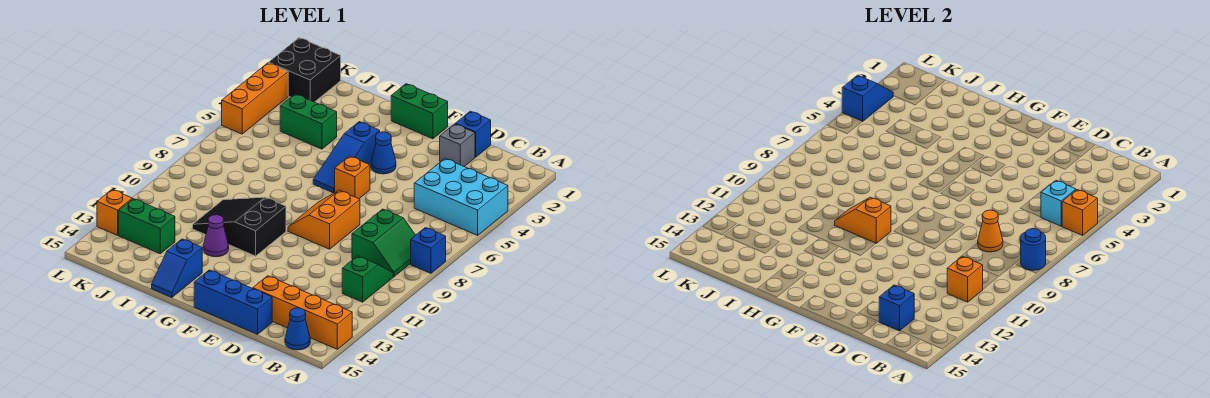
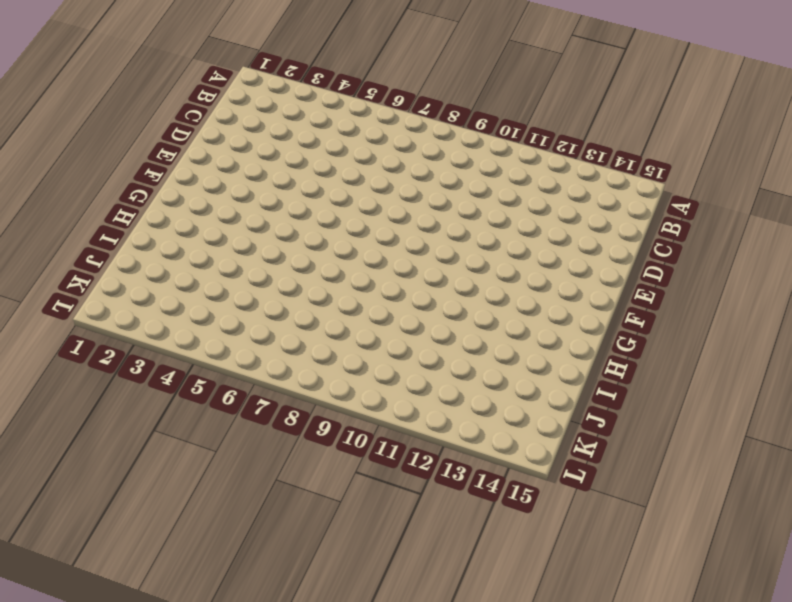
none -> cyan 2x3 brick [414,159,508,235]
none -> blue 1x1 brick [411,228,446,273]
none -> orange 1x4 brick [253,276,352,349]
none -> green 2x2 slope [352,209,415,277]

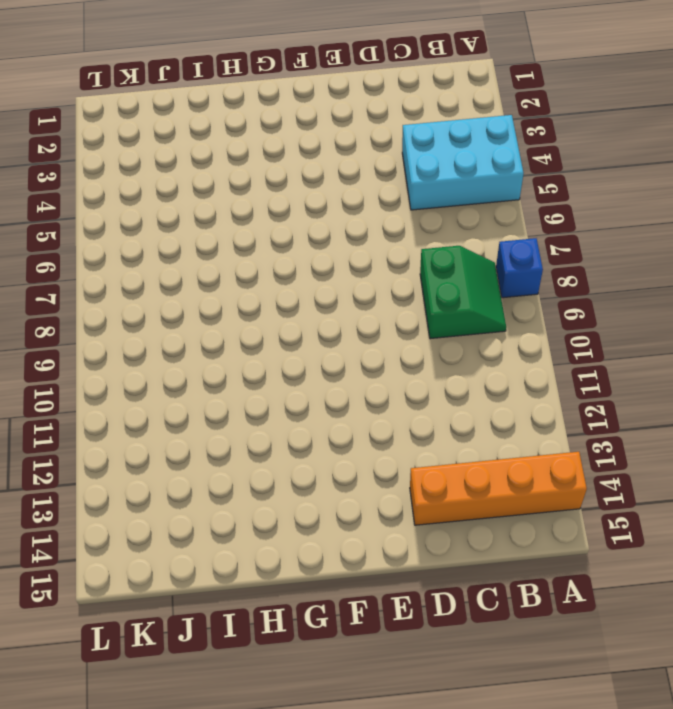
none -> green 1x2 slope [342,256,393,302]
none -> blue 1x1 cone [285,308,310,350]
none -> blue 1x1 brick [455,111,491,157]
none -> grey 1x1 brick [440,124,475,167]

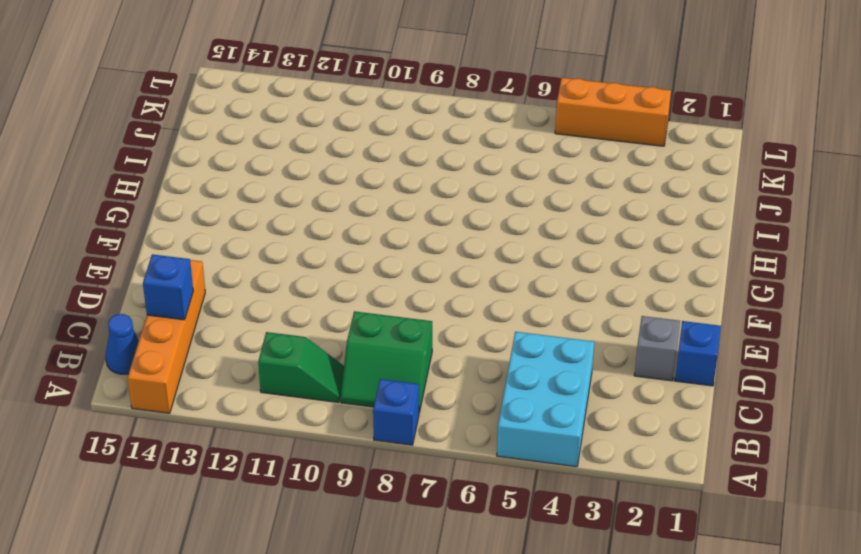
none -> blue 1x3 brick [194,270,272,334]
none -> orange 2x2 slope [288,190,360,249]
none -> green 1x2 brick [391,84,448,139]
none -> blue 1x1 cone [371,132,396,174]

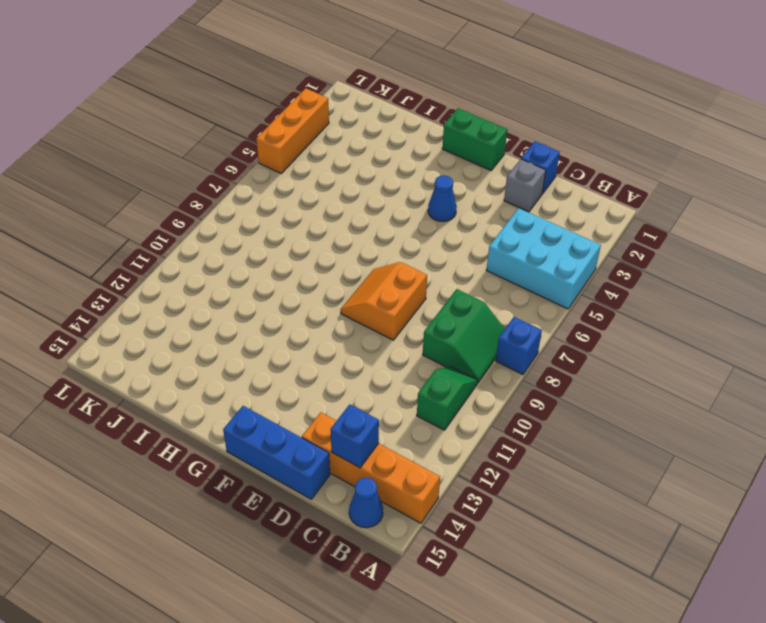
none -> orange 1x1 brick [335,156,370,199]
none -> blue 1x3 slope [313,122,380,193]
none -> black 2x3 slope [193,197,286,256]
none -> purple 1x1 cone [203,215,229,257]

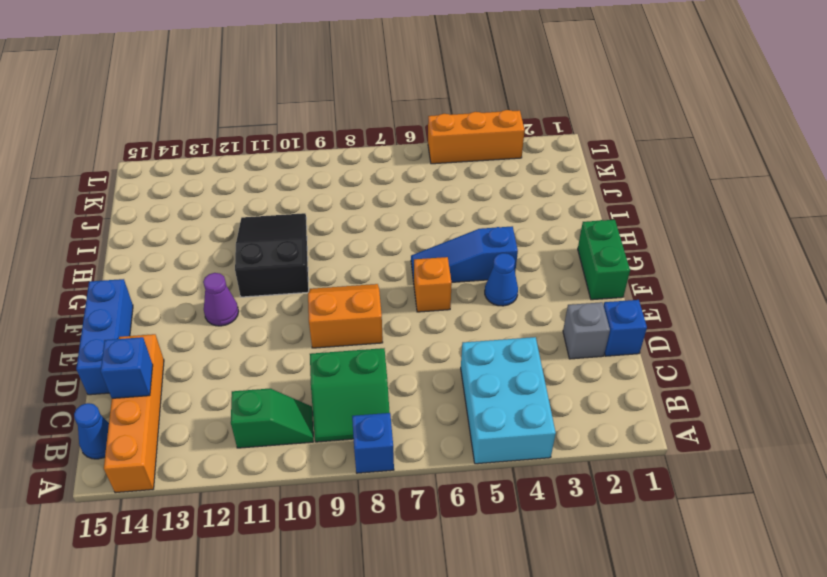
purple 1x1 cone [203,273,239,326] -> purple 1x1 cone moved to [203,215,229,257]
none -> blue 1x2 slope [152,239,202,297]
none -> green 1x2 brick [280,94,337,149]
none -> green 1x2 brick [119,199,175,254]
none -> black 2x2 brick [269,38,341,102]

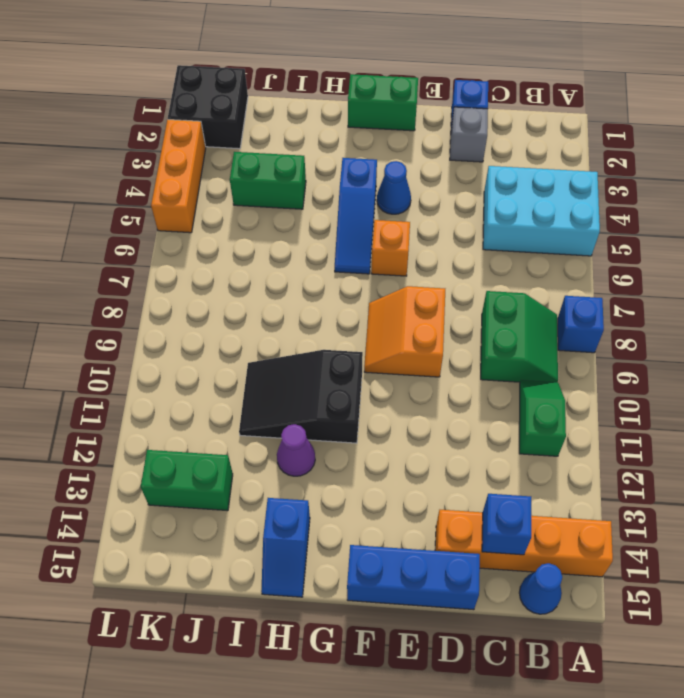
none -> orange 1x1 brick [97,190,132,235]
none -> orange 1x1 brick [1062,190,1098,235]
none -> blue 1x1 round brick [1021,229,1046,270]
none -> cyan 1x1 brick [1041,180,1076,226]

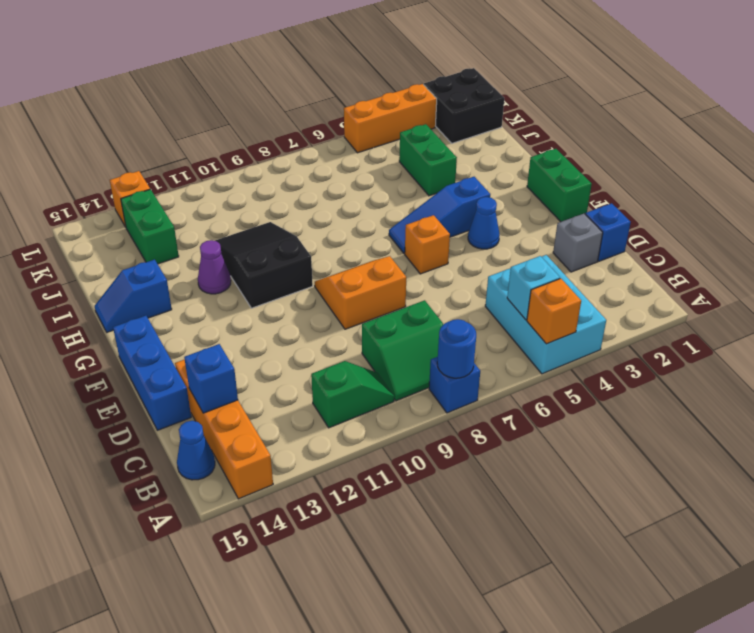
none -> orange 1x1 brick [947,256,983,302]
none -> orange 1x1 cone [978,210,1003,252]
none -> orange 1x2 slope [835,197,891,243]
none -> blue 1x2 slope [842,75,893,121]

